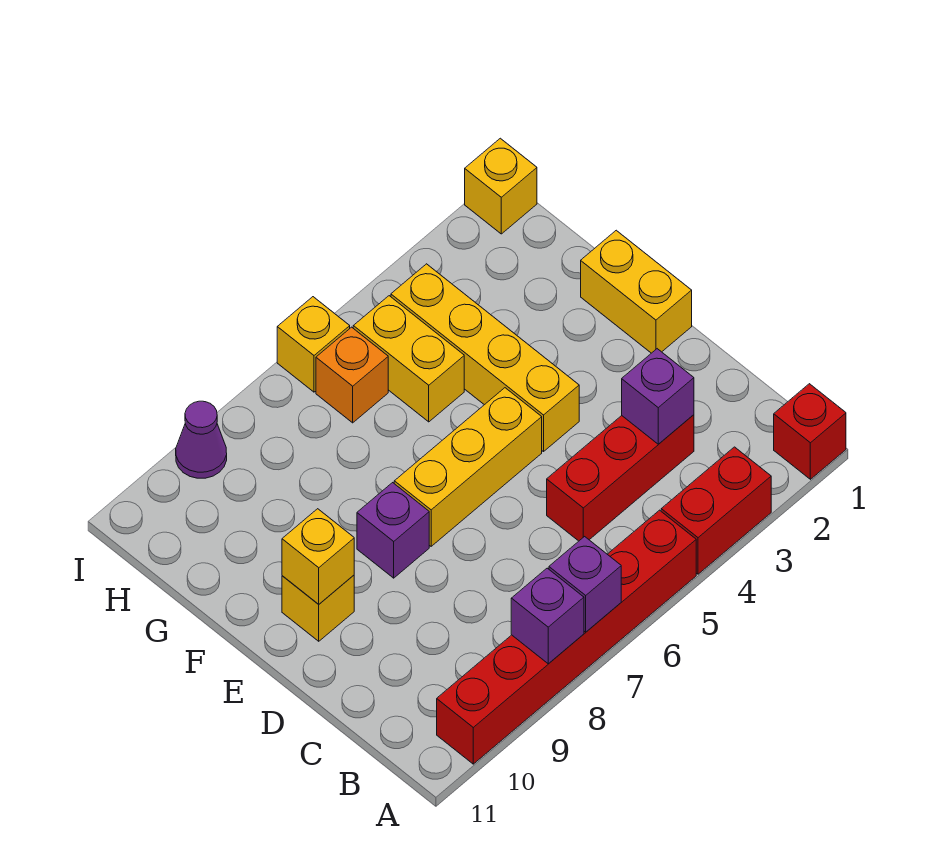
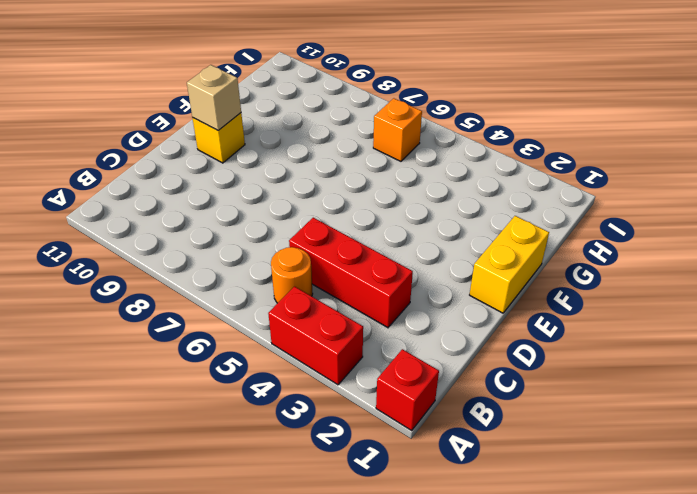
orange 1x1 round brick [271,247,313,303] -> none
tan 1x1 brick [187,65,241,130] -> yellow 1x1 brick [282,509,354,604]
none -> red 1x6 brick [437,510,696,764]
none -> yellow 1x4 brick [391,264,579,452]
none -> yellow 1x3 brick [394,388,542,546]

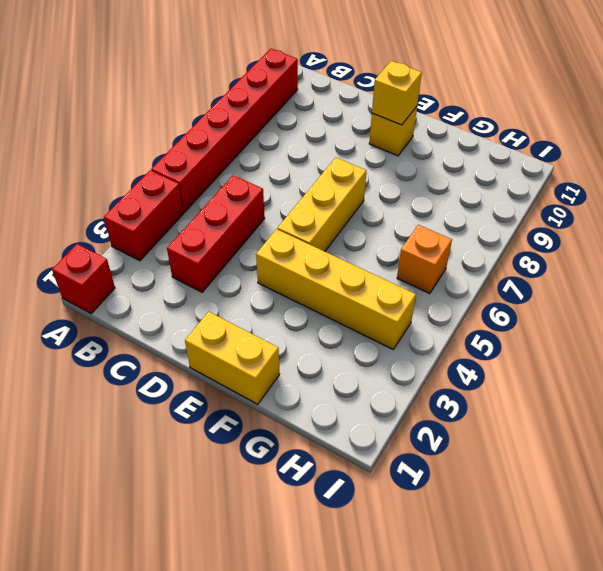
none -> purple 1x1 brick [357,483,429,578]
none -> yellow 1x2 brick [353,296,464,422]
none -> yellow 1x1 brick [465,138,537,234]

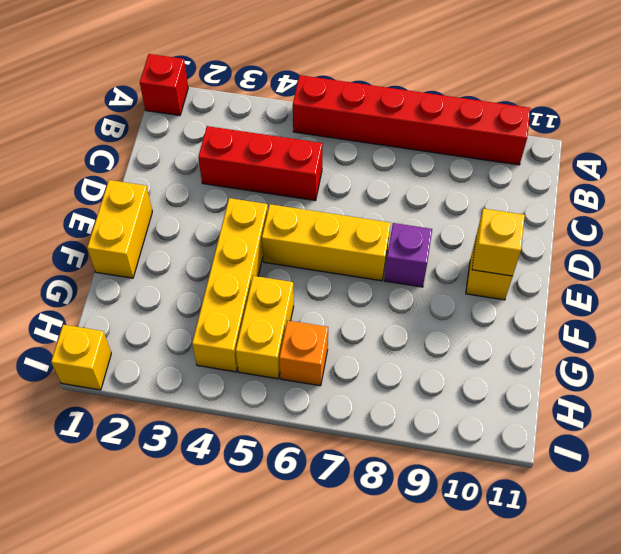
none -> red 1x2 brick [661,447,771,574]
none -> yellow 1x1 brick [277,297,350,392]
none -> purple 1x1 cone [176,401,227,478]

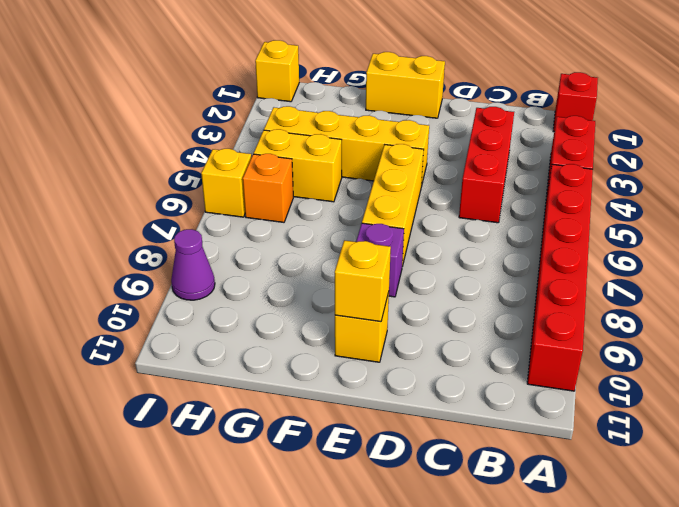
none -> purple 1x1 brick [549,537,621,632]
none -> purple 1x1 brick [511,568,584,664]
none -> purple 1x1 brick [622,349,694,444]

